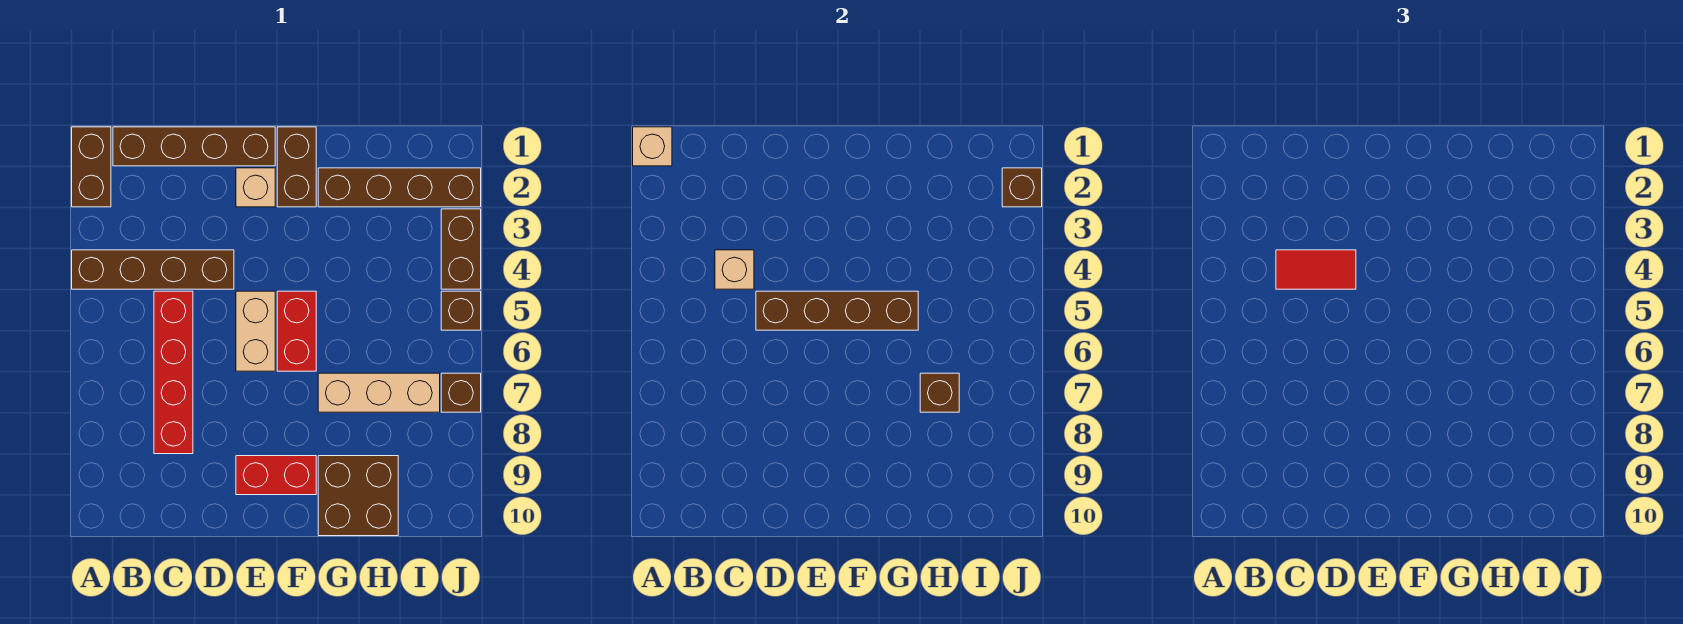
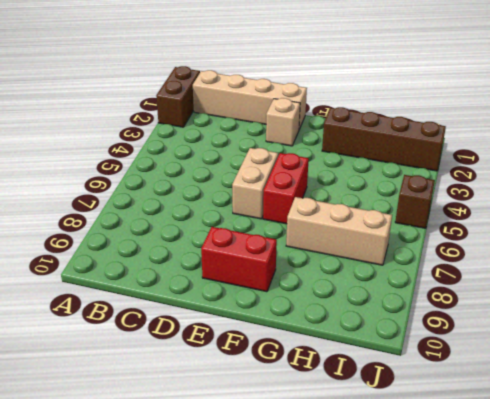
tan 1x4 brick [193,70,307,129] -> brown 1x4 brick [113,127,275,166]
none -> brown 1x4 brick [72,250,234,289]
none -> red 1x4 brick [154,291,193,454]
none -> brown 1x2 brick [277,127,316,207]

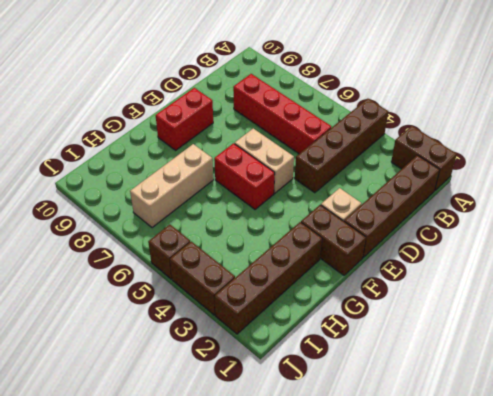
none -> brown 2x2 brick [318,456,398,536]
none -> brown 1x1 brick [441,373,481,412]
none -> tan 1x1 brick [633,127,672,166]

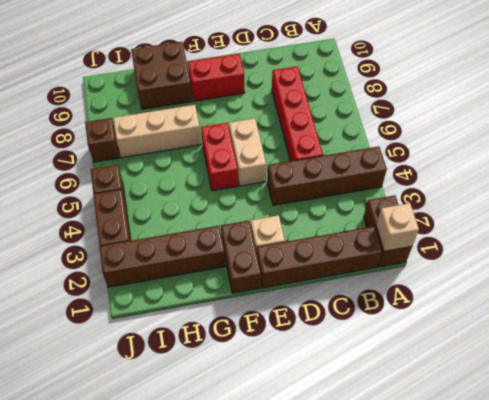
none -> tan 1x1 brick [715,250,754,289]
none -> brown 1x4 brick [756,291,918,330]
none -> brown 1x1 brick [920,373,959,412]

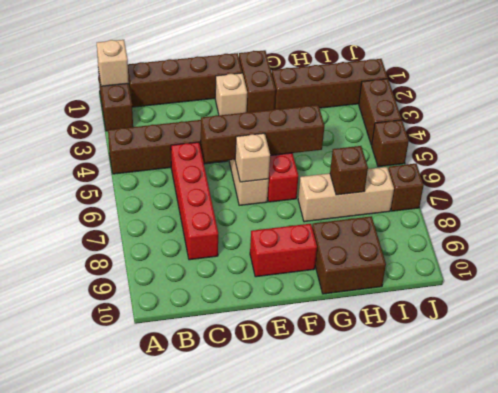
tan 1x1 brick [235,133,270,182] -> tan 1x1 brick moved to [715,250,754,289]
none -> brown 1x1 brick [1002,168,1042,207]
none -> red 1x2 tile [1276,250,1356,289]

